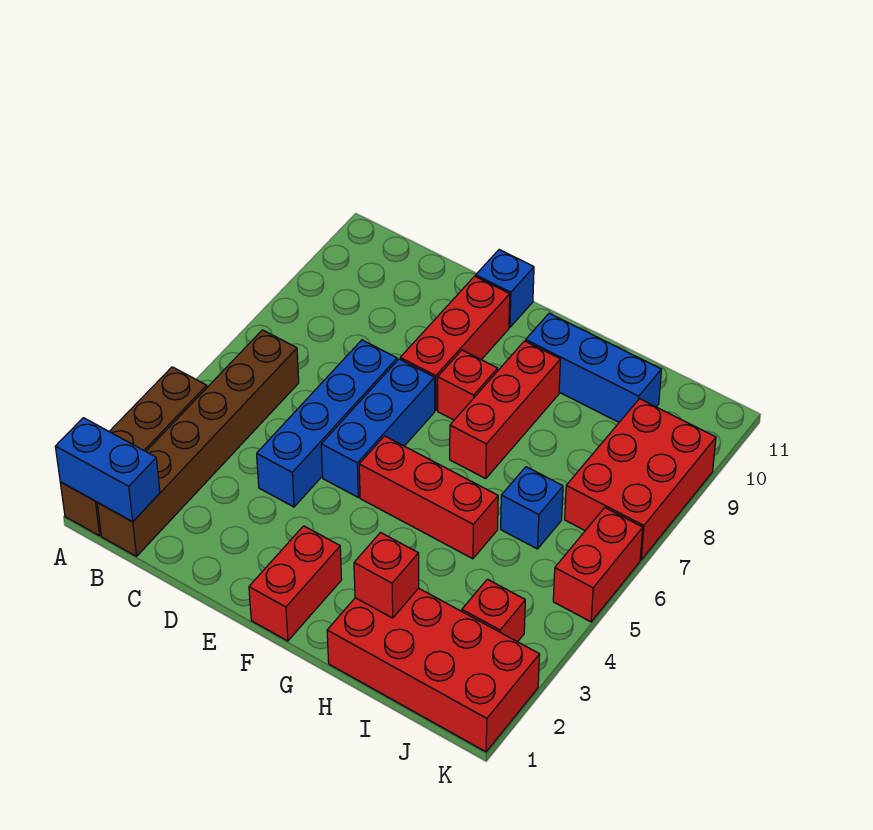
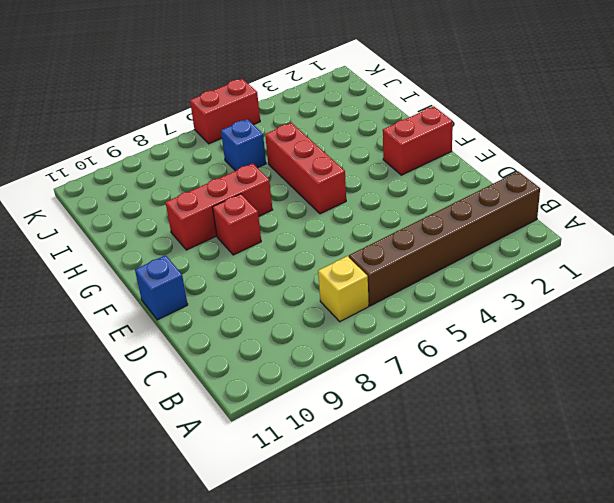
yellow 1x1 brick [318,256,369,322] -> none
none -> brown 1x4 brick [60,367,207,536]
none -> blue 1x4 brick [257,340,397,507]
none -> blue 1x3 brick [321,359,435,497]

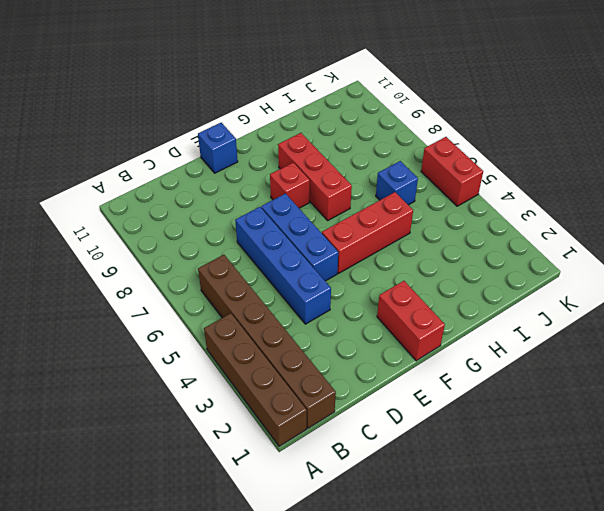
none -> red 1x3 brick [400,276,510,411]
none -> blue 1x3 brick [526,313,662,422]
none -> red 2x4 brick [327,588,540,752]

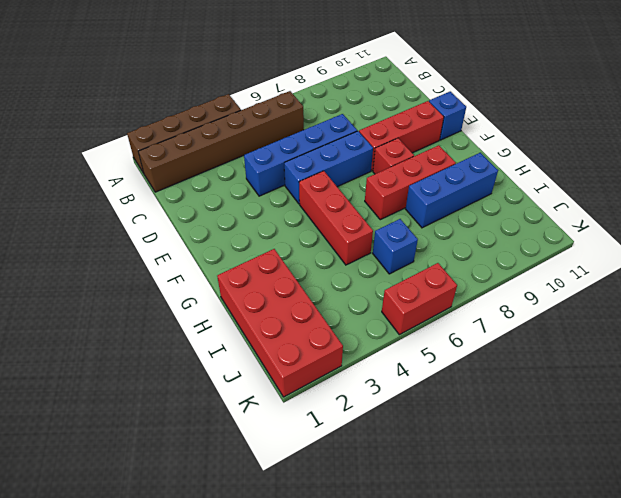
blue 1x3 brick [406,153,498,228] -> blue 1x3 brick turned to [526,313,662,422]
none -> red 1x2 brick [249,526,342,641]
none -> red 1x1 brick [462,579,525,642]
none -> red 2x3 brick [565,399,716,560]

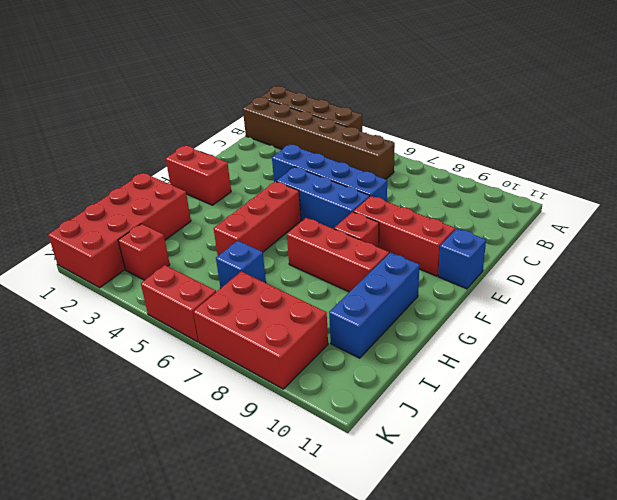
none -> blue 1x2 brick [55,418,160,522]
none -> red 1x1 brick [354,533,419,618]

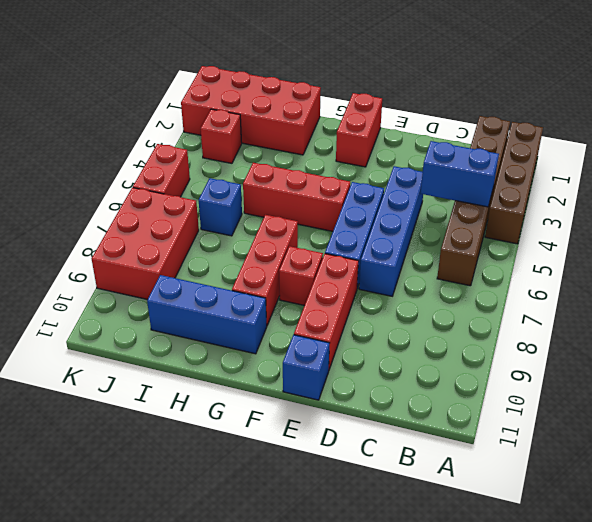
blue 1x2 brick [420,141,499,207] -> blue 1x2 brick moved to [55,418,160,522]
none -> red 1x1 brick [354,533,419,618]

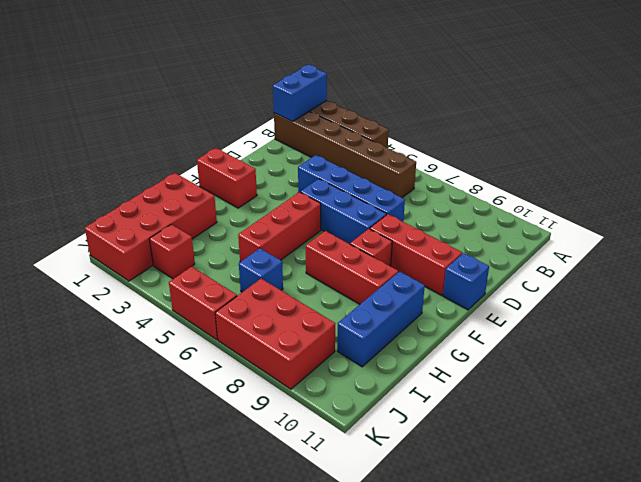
none -> red 1x1 brick [354,533,419,618]

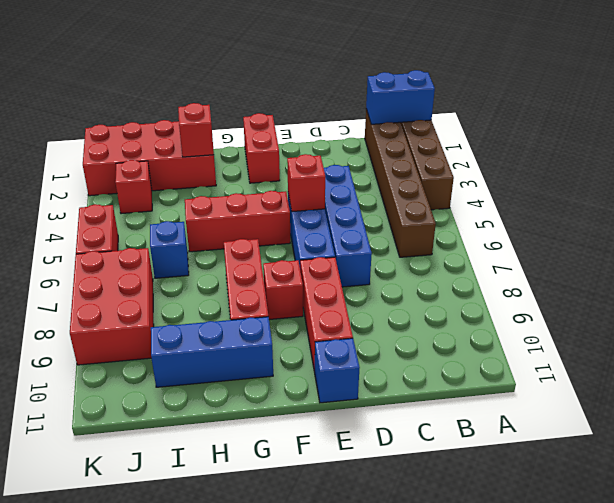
red 1x1 brick [287,154,325,212] -> none

